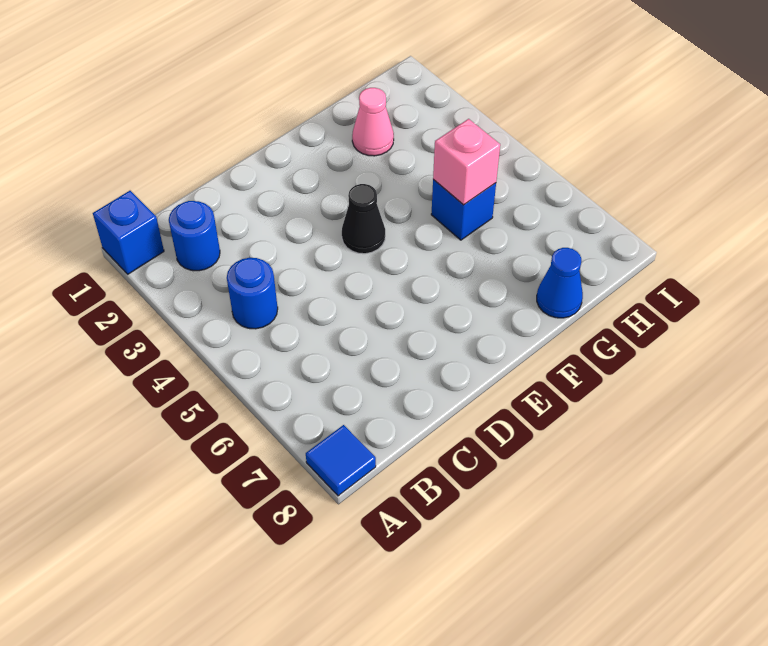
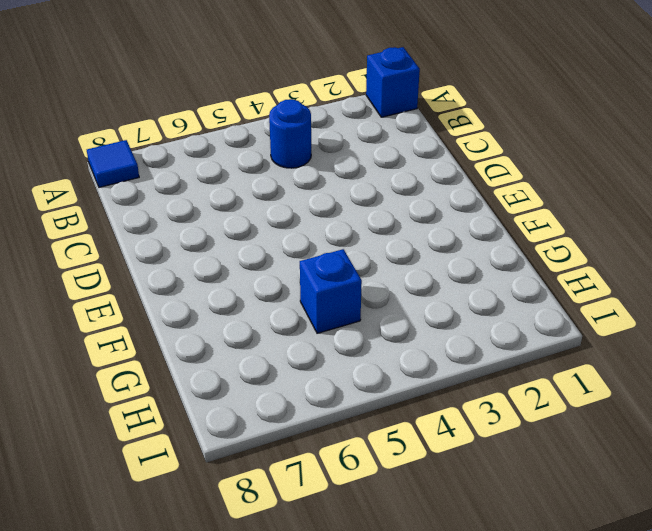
none -> blue 1x1 round brick [169,201,220,271]
none -> black 1x1 cone [342,184,385,254]

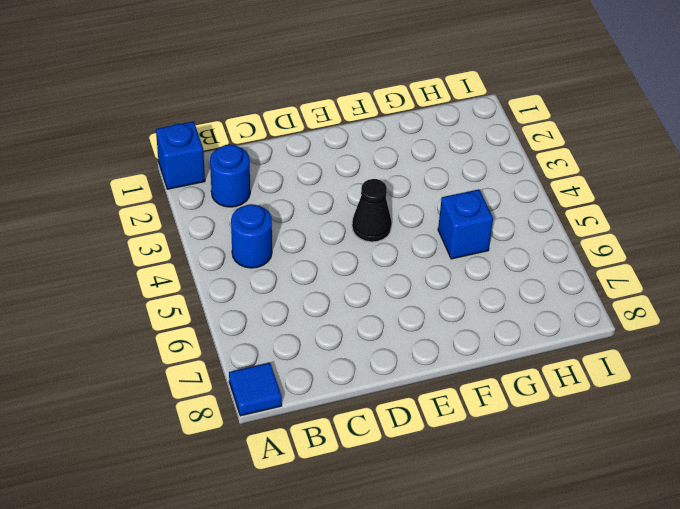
none -> pink 1x1 cone [352,88,394,156]
none -> blue 1x1 cone [537,248,583,318]

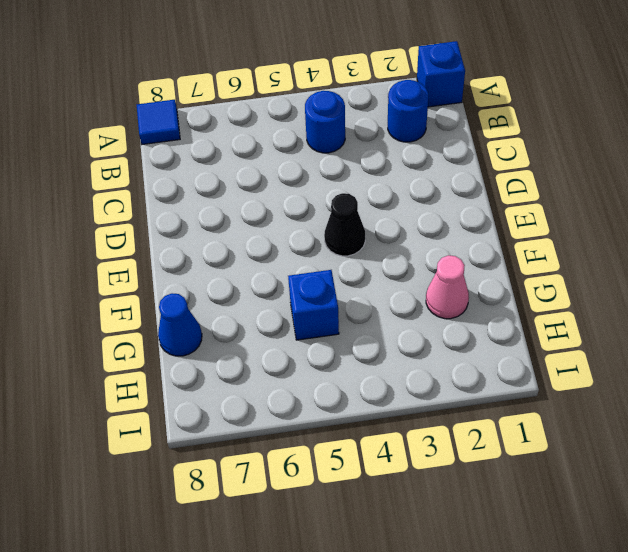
none -> pink 1x1 brick [433,119,500,205]

